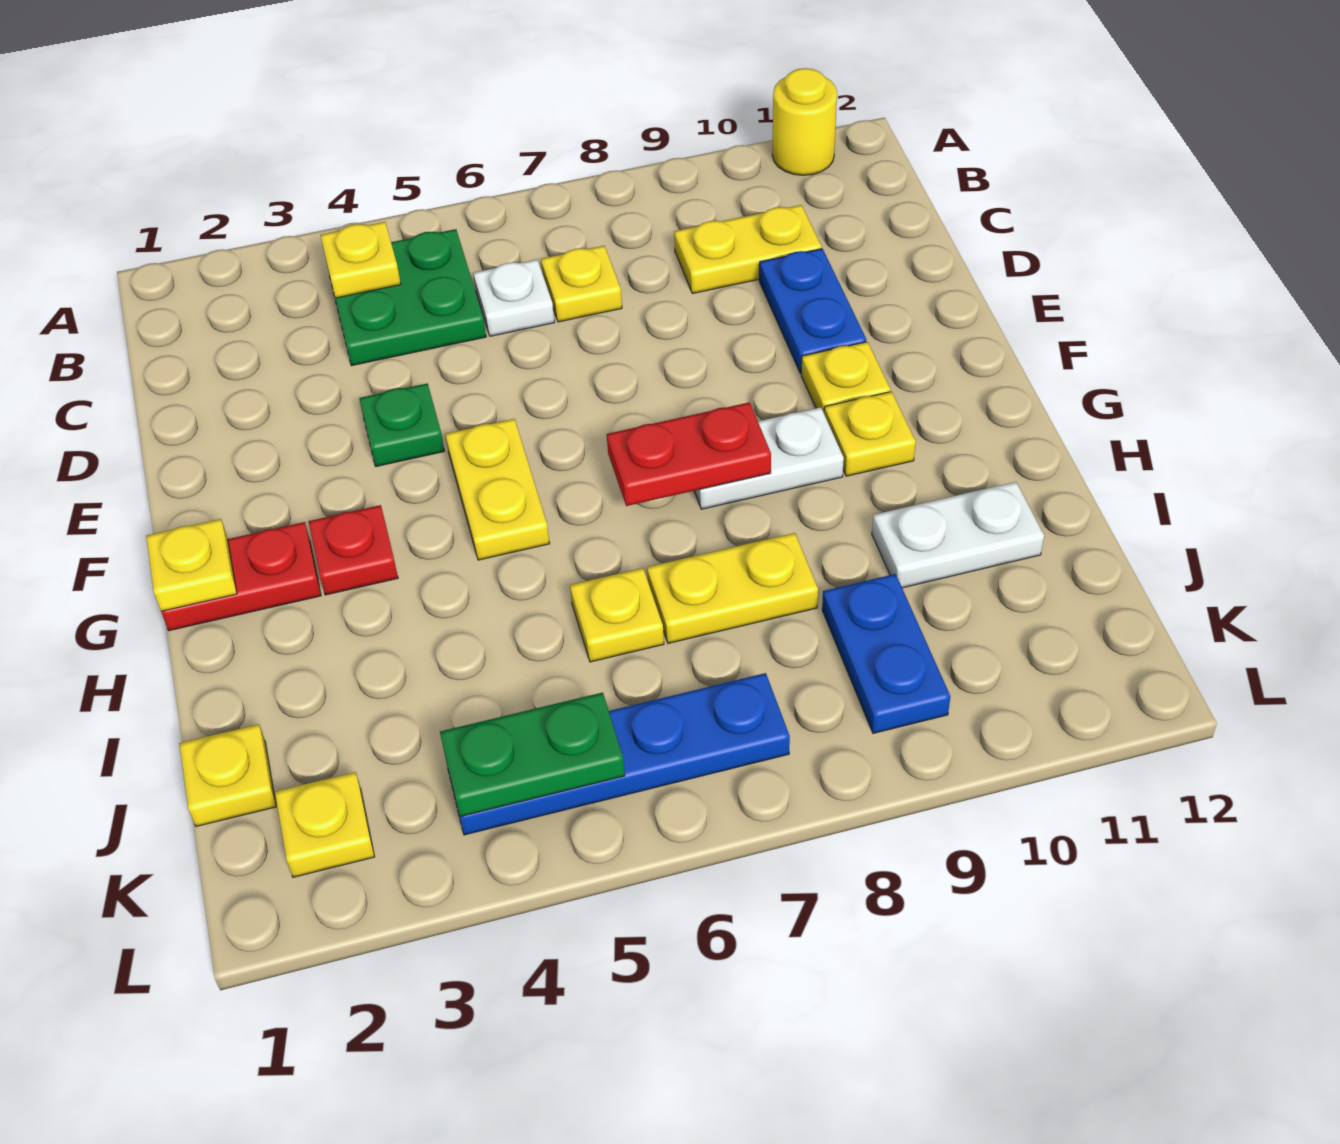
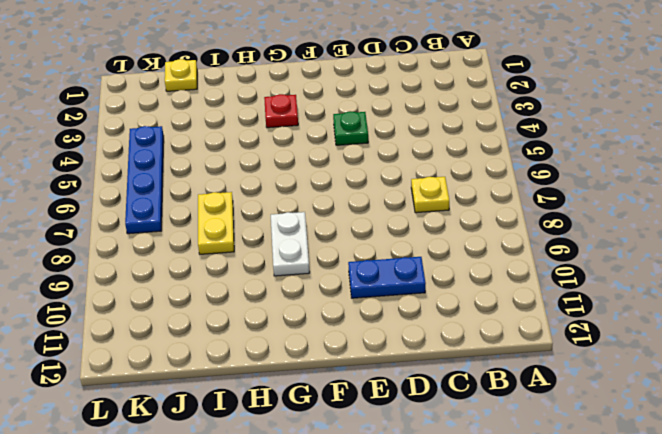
none -> yellow 1x1 round brick [773,68,837,175]
none -> green 2x2 plate [327,229,486,366]
none -> white 1x1 plate [473,260,555,336]

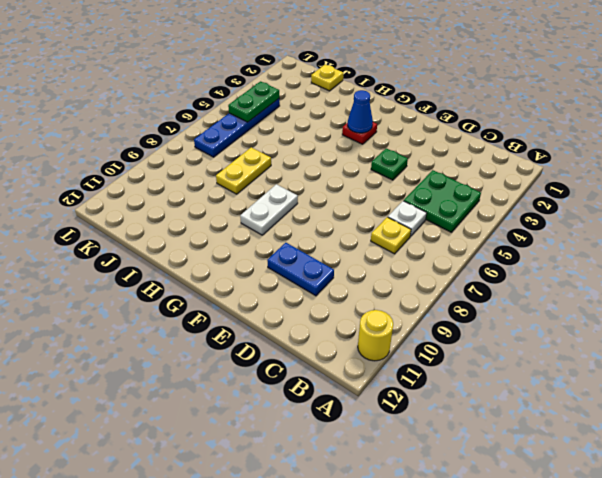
blue 1x1 cone [348,90,373,133] -> none
none -> yellow 1x2 plate [674,205,822,294]
none -> yellow 1x2 plate [445,419,550,560]
none -> yellow 1x1 plate [801,342,891,412]

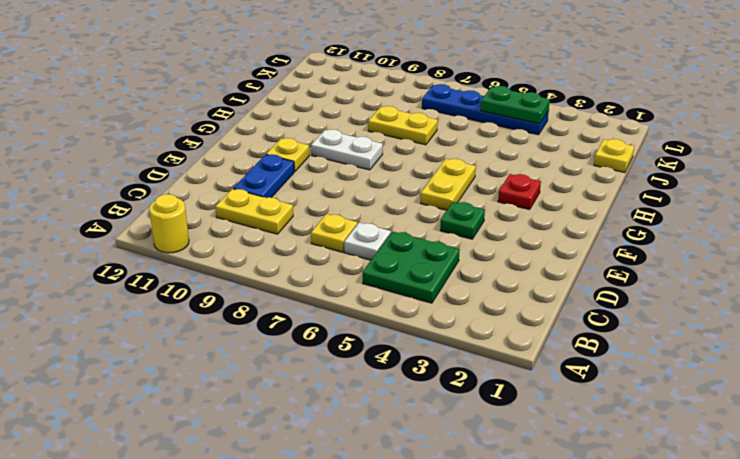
none -> red 1x2 plate [161,522,321,631]
none -> yellow 1x1 plate [824,392,916,476]
none -> yellow 1x1 plate [570,568,664,662]

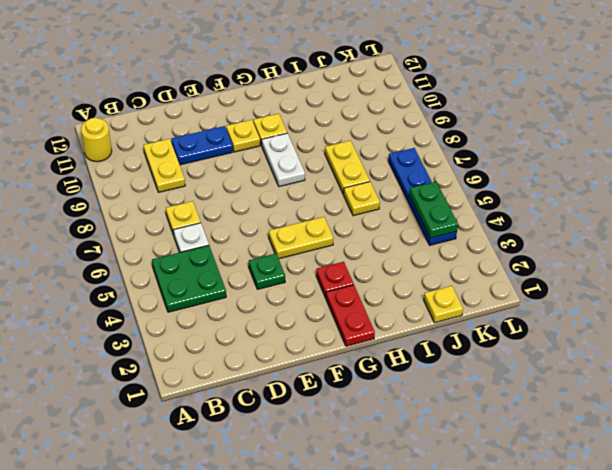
none -> white 1x2 plate [872,482,1044,588]
none -> blue 1x2 plate [822,574,951,733]
none -> yellow 1x1 plate [275,772,375,877]

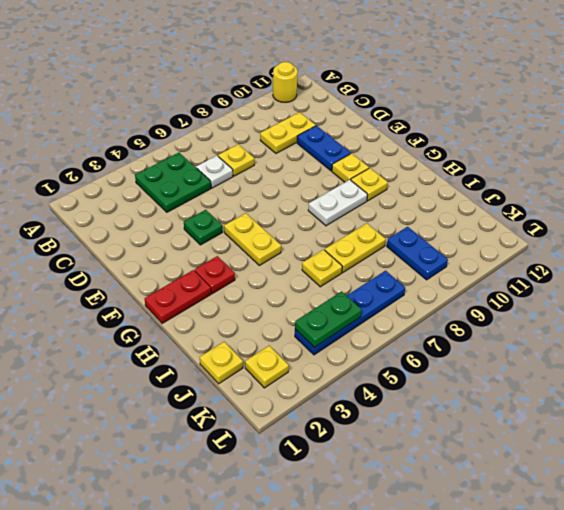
none -> white 1x2 plate [872,482,1044,588]
none -> yellow 1x1 plate [320,222,401,298]
none -> yellow 1x1 plate [146,519,237,611]

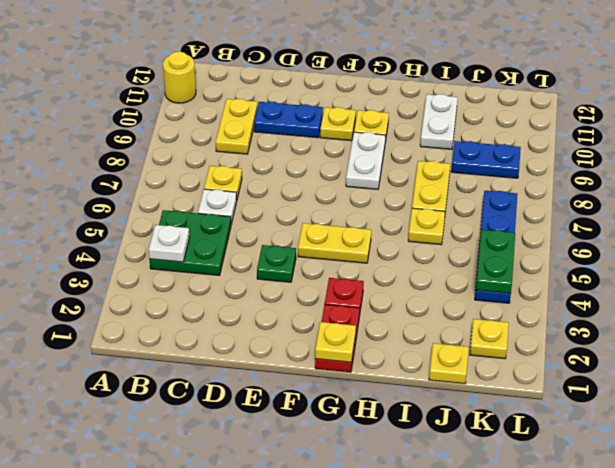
white 1x1 plate [149,225,190,262] -> yellow 1x1 plate [320,222,401,298]
none -> red 1x2 plate [607,402,771,506]

